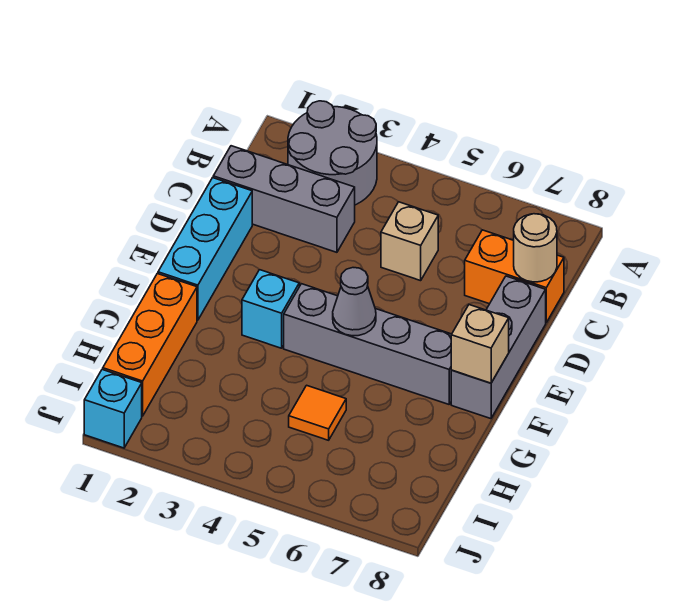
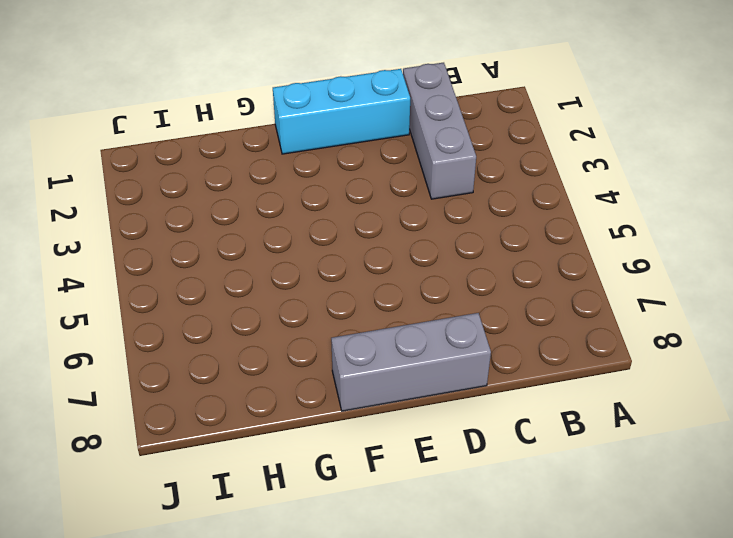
none -> grey 2x2 round brick [288,101,377,205]
none -> tan 1x1 brick [381,202,438,281]
none -> orange 1x2 brick [465,230,564,322]

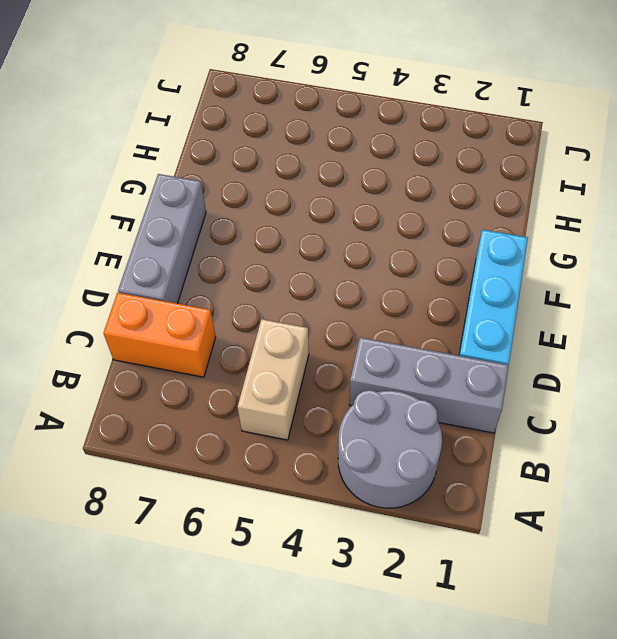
tan 1x2 brick [238,319,309,440] -> tan 1x1 brick [381,202,438,281]
none -> cyan 1x1 brick [242,270,299,348]
none -> grey 1x4 brick [284,284,451,404]
none -> orange 1x3 brick [103,273,197,416]

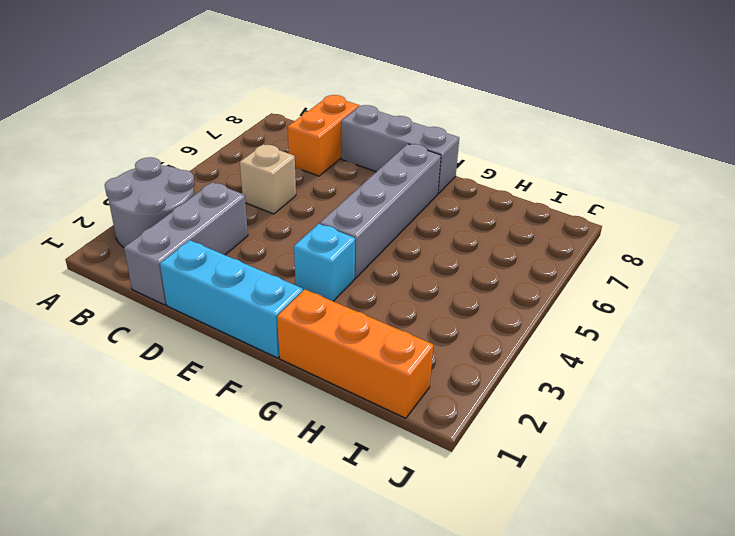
none -> orange 1x1 tile [289,385,346,440]
none -> cyan 1x1 brick [84,369,142,448]
none -> tan 1x1 round brick [514,214,557,282]

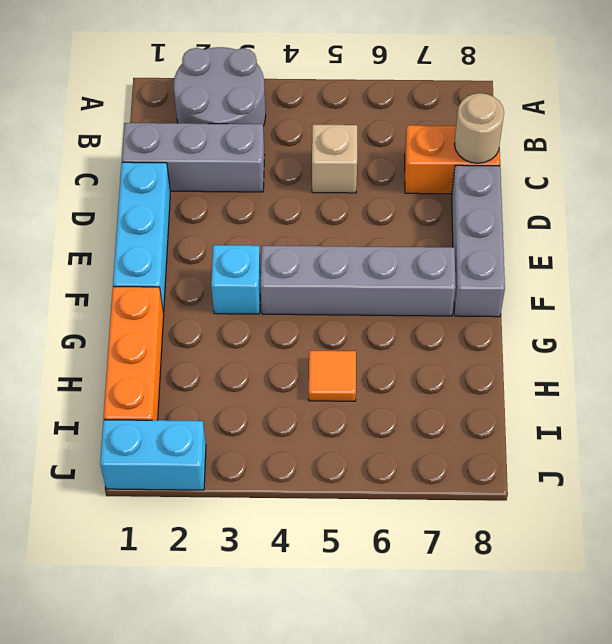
cyan 1x2 brick [100,420,206,490] -> cyan 1x1 brick [84,369,142,448]
none -> grey 1x1 cone [333,268,376,336]
none -> tan 1x1 brick [451,305,509,383]

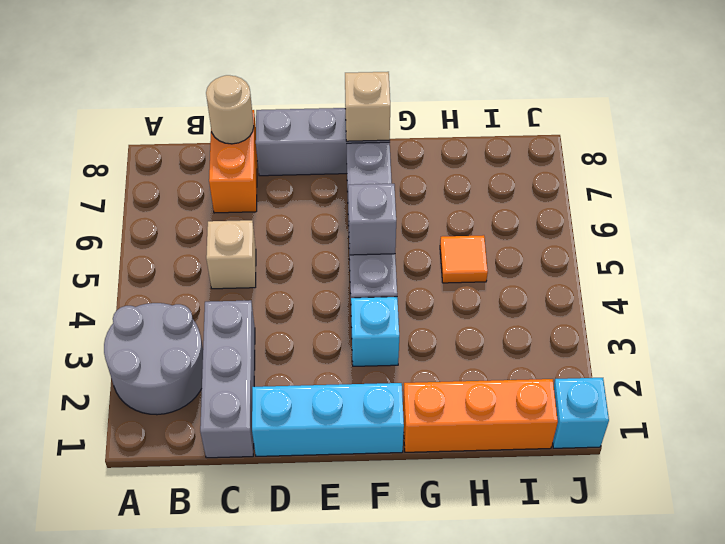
grey 1x1 brick [348,184,396,255] -> grey 1x1 cone [333,268,376,336]

